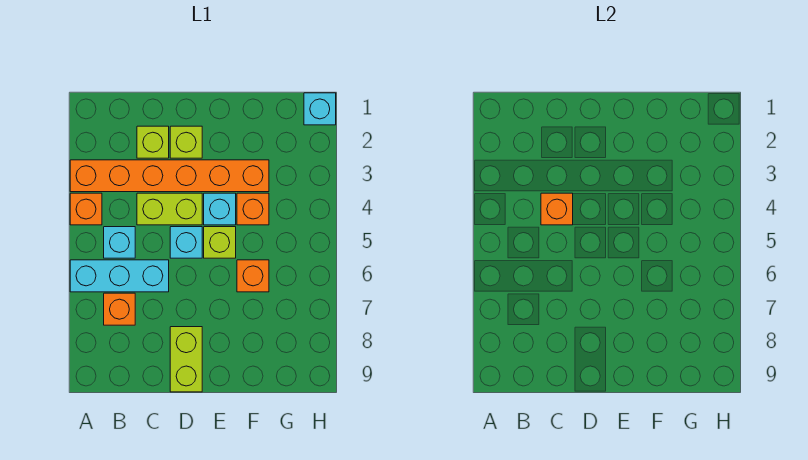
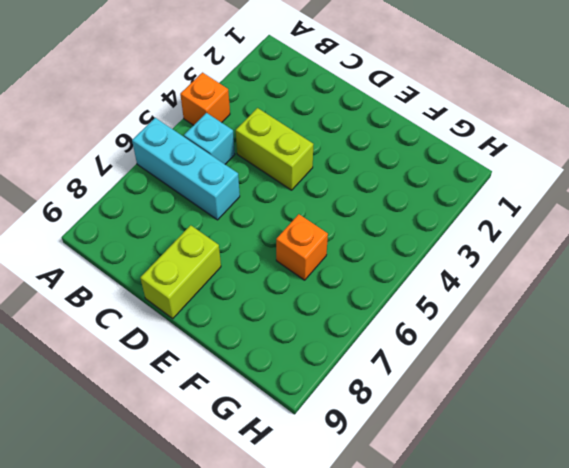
none -> orange 1x6 brick [70,160,269,192]
none -> orange 1x1 brick [104,293,135,325]
none -> lime 1x1 brick [137,126,169,158]

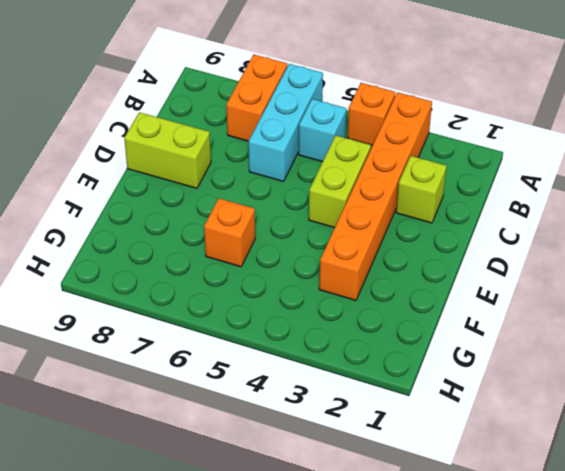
orange 1x2 brick [226,55,287,141] -> orange 1x1 brick [104,293,135,325]
none -> lime 1x1 brick [170,126,202,158]
none -> cyan 1x1 brick [170,227,202,258]
none -> cyan 1x1 brick [204,193,236,225]

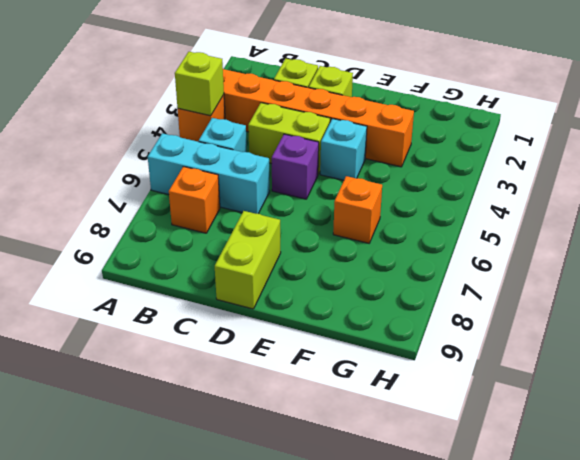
lime 1x1 brick [175,52,224,116] -> lime 1x1 brick moved to [204,227,236,258]
purple 1x1 brick [272,134,319,199] -> cyan 1x1 brick [170,227,202,258]
none -> orange 1x1 brick [237,193,269,225]
none -> cyan 1x1 brick [304,93,336,125]
none -> orange 1x1 brick [541,193,573,225]

